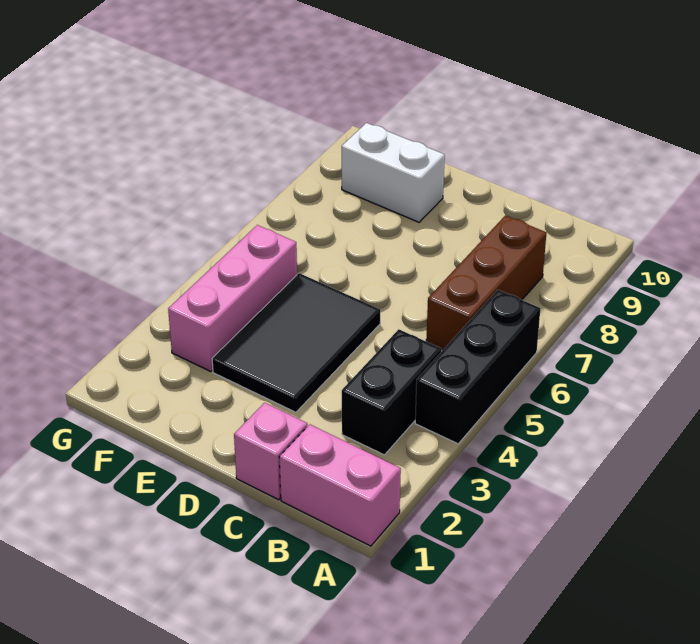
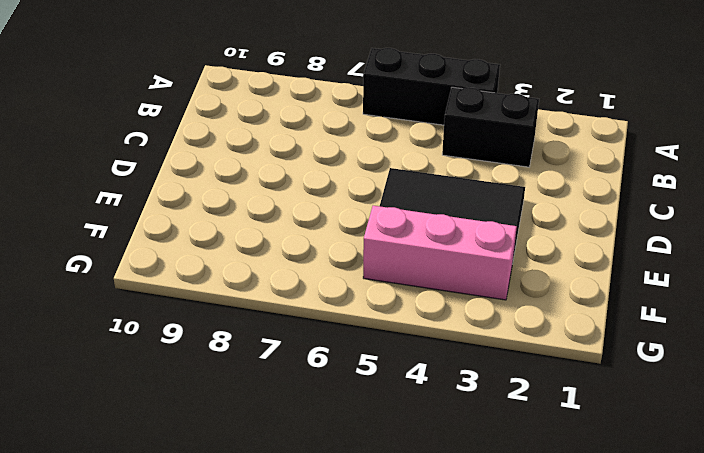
none -> pink 1x2 brick [279,424,401,546]
none -> brown 1x3 brick [426,215,546,350]

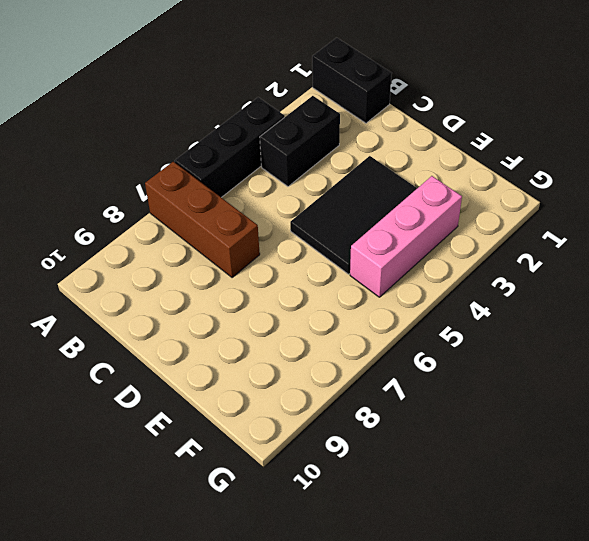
black 1x2 brick [312,38,392,123] -> pink 1x2 brick [279,424,401,546]
brown 1x3 brick [145,162,260,278] -> brown 1x3 brick turned to [426,215,546,350]
none -> pink 1x1 brick [234,403,307,500]
none -> white 1x2 brick [342,123,445,222]

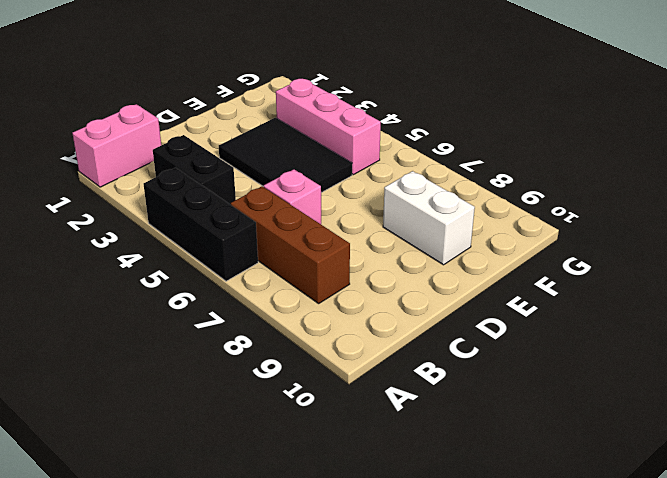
pink 1x1 brick [264,169,321,224] -> pink 1x1 brick moved to [234,403,307,500]
white 1x2 brick [383,171,475,265] -> white 1x2 brick turned to [342,123,445,222]

